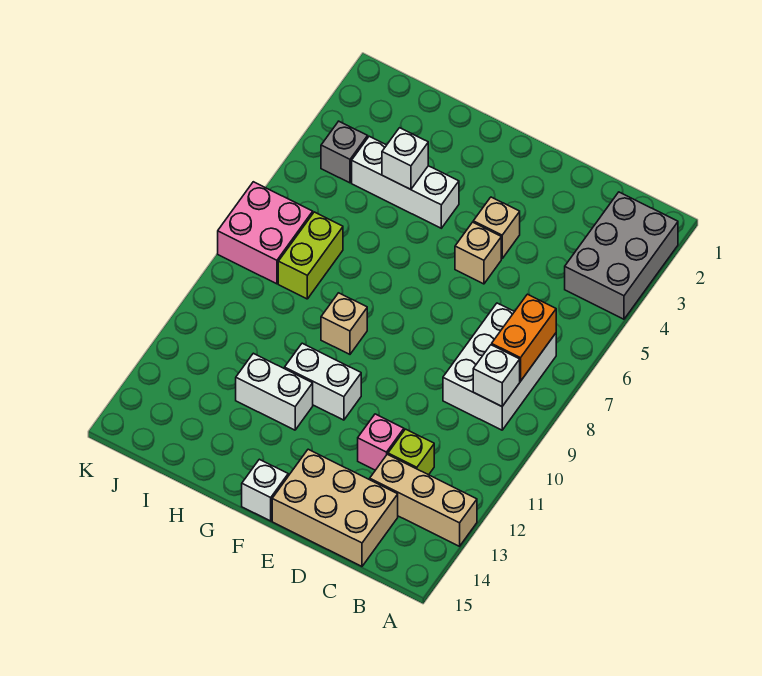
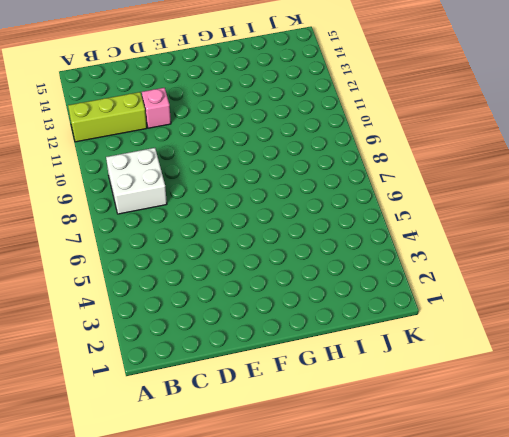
lime 1x3 brick [68,92,147,142] -> lime 1x1 brick [388,429,434,475]
white 2x2 brick [106,148,167,214] -> white 2x3 brick [443,303,556,430]
none -> grey 2x3 brick [565,192,678,319]
none -> tan 1x3 brick [370,454,477,546]
none -> tan 2x3 brick [272,449,398,566]

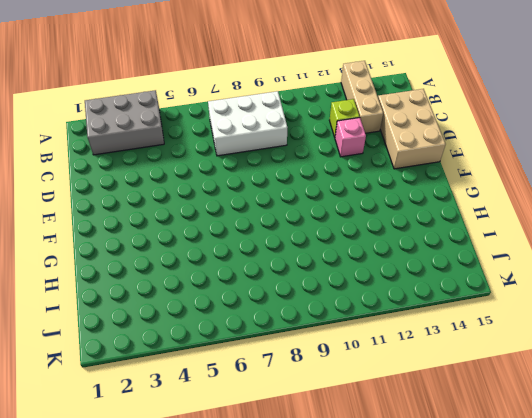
none -> tan 1x1 brick [473,197,520,258]
none -> tan 1x1 brick [455,222,501,284]
none -> white 1x2 brick [285,343,361,420]

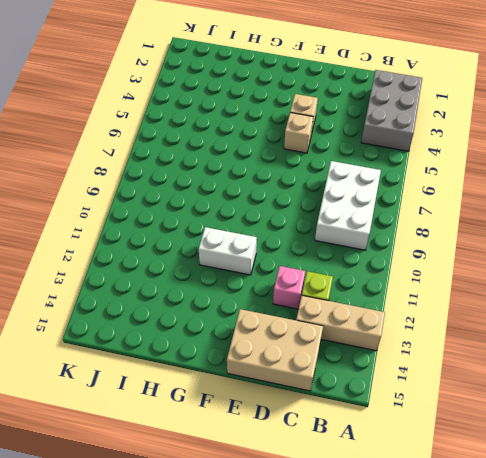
none -> white 1x1 brick [242,459,288,521]
none -> white 1x3 brick [352,136,459,228]
none -> tan 1x1 brick [321,293,367,354]

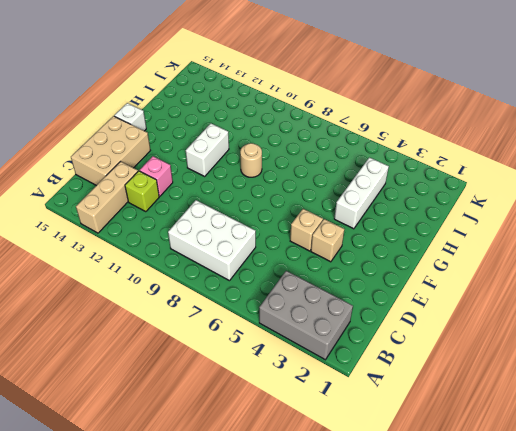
tan 1x1 round brick [240,143,262,177] -> tan 1x1 brick [321,293,367,354]
none -> white 1x2 brick [236,353,313,430]
none -> lime 1x2 brick [278,212,343,299]
none -> grey 1x1 brick [321,121,368,183]

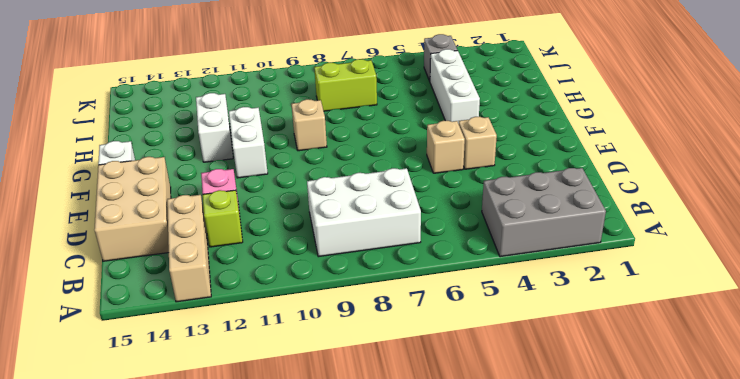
none -> pink 2x2 brick [218,182,313,284]
none -> orange 1x2 brick [492,294,556,381]
none -> white 1x1 brick [473,345,520,406]

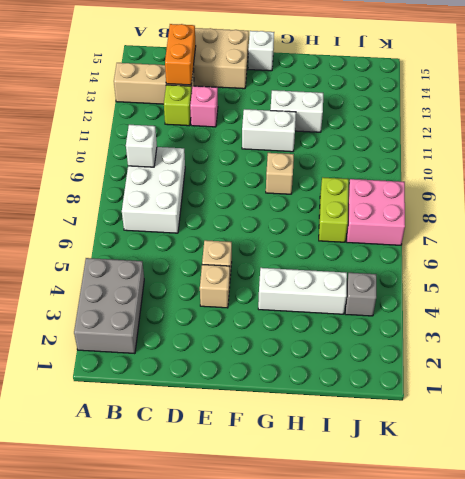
orange 1x2 brick [165,24,196,85] -> orange 1x2 brick moved to [492,294,556,381]
none -> white 1x1 brick [382,128,428,189]

